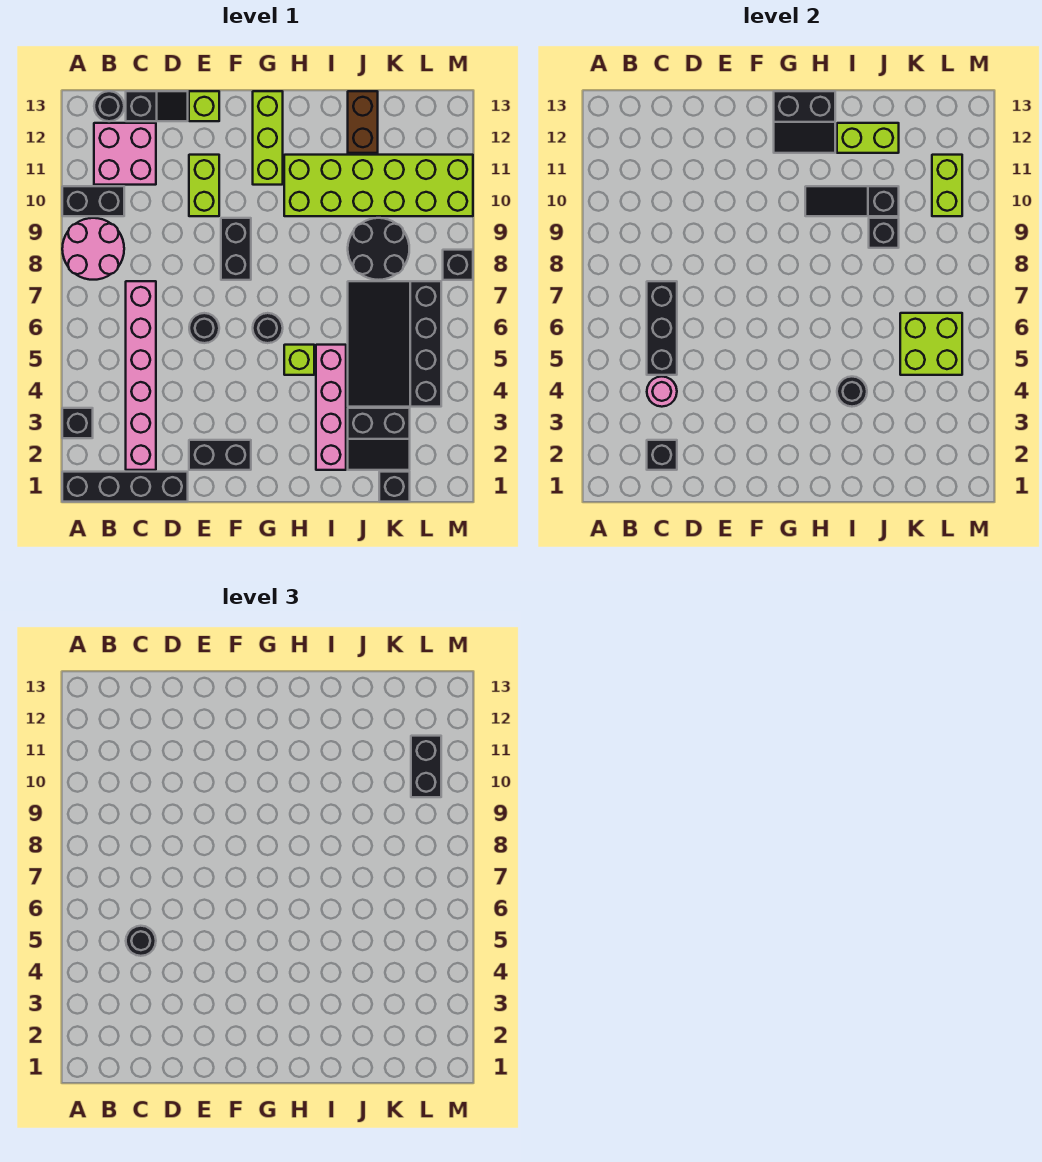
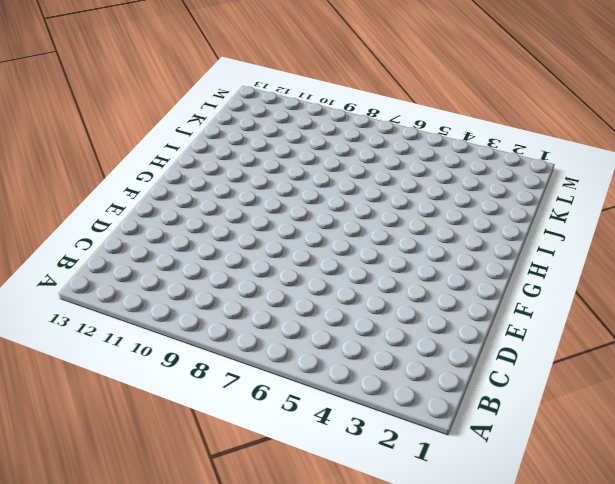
none -> black 1x4 brick [62,472,188,502]
none -> black 1x1 brick [62,408,93,438]
none -> pink 2x2 round brick [62,218,124,280]
none -> black 1x2 brick [62,186,124,216]

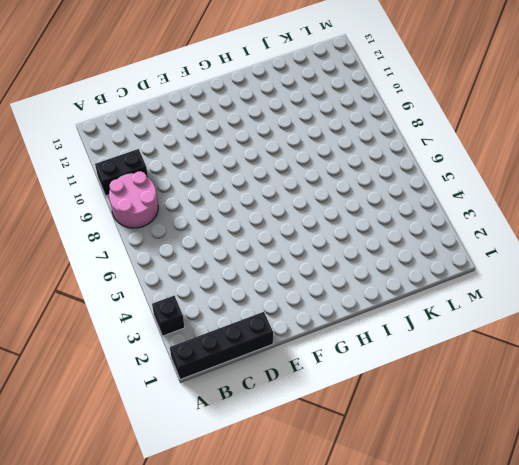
none -> pink 2x2 brick [94,123,156,185]
none -> black 1x1 round brick [94,91,124,121]
none -> pink 1x6 brick [126,281,156,470]
none -> black 1x2 slope [126,91,188,121]

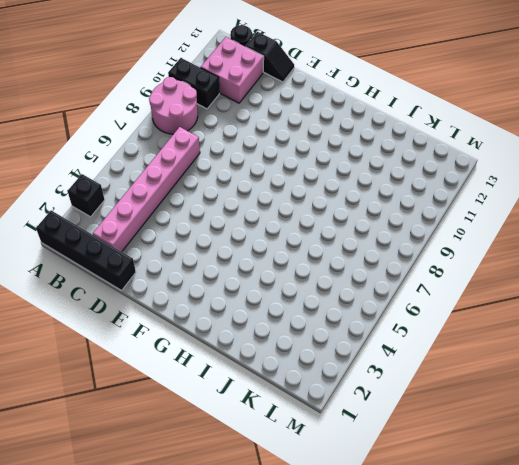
none -> black 1x2 brick [189,440,251,470]
none -> black 1x1 round brick [189,313,219,343]
none -> lime 1x2 brick [189,155,219,216]
none -> lime 1x1 brick [189,91,219,121]

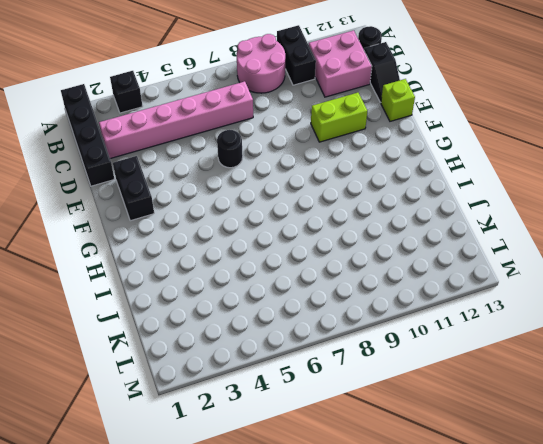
none -> black 1x2 brick [221,218,251,280]
none -> black 1x1 round brick [253,313,283,343]
none -> lime 1x3 brick [253,91,283,185]
none -> lime 1x1 brick [284,345,314,375]

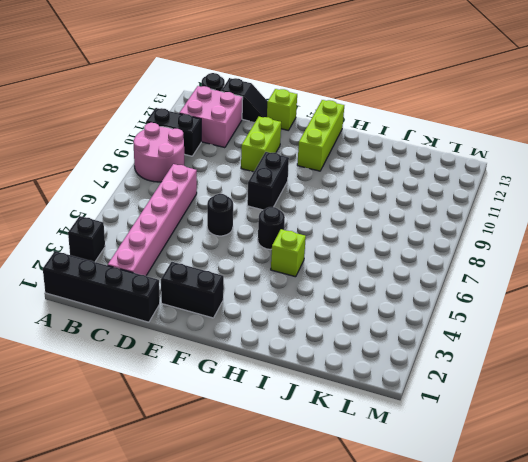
none -> lime 2x6 brick [284,155,473,216]
none -> pink 1x4 brick [316,345,346,470]
none -> black 2x2 slope [348,408,410,470]
none -> black 3x4 slope [348,281,441,407]

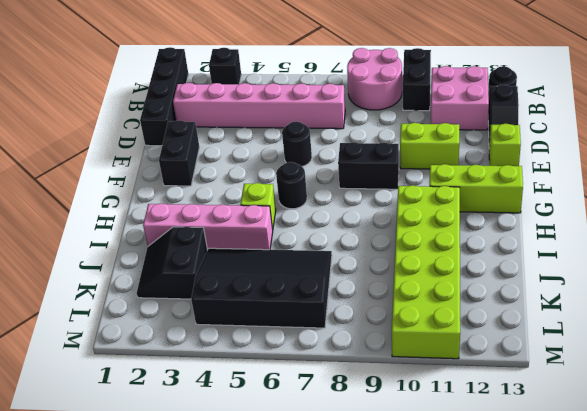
none -> black 2x2 round brick [348,218,409,280]
none -> brown 1x2 brick [348,91,378,153]
none -> black 1x1 brick [379,472,410,502]
none -> black 1x1 brick [443,250,473,280]

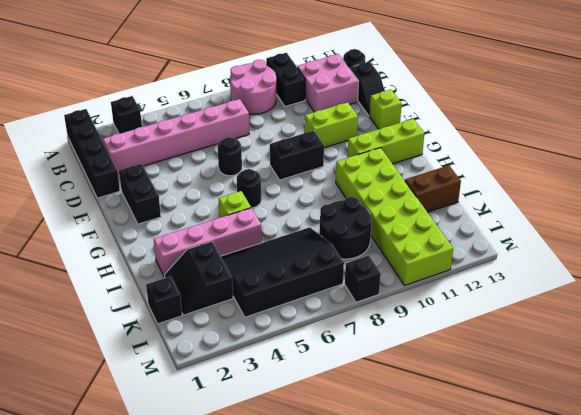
none -> black 1x1 brick [647,440,677,470]
none -> pink 1x1 round brick [647,377,677,407]
none -> black 1x3 brick [647,281,677,375]
none -> black 2x2 slope [774,91,835,153]

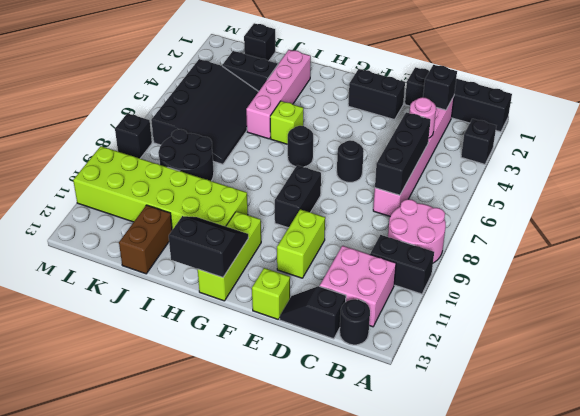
none -> black 1x3 slope [805,186,899,216]
none -> black 1x1 round brick [837,377,867,407]
none -> lime 1x2 brick [837,123,899,153]
none -> black 1x1 brick [869,218,899,248]

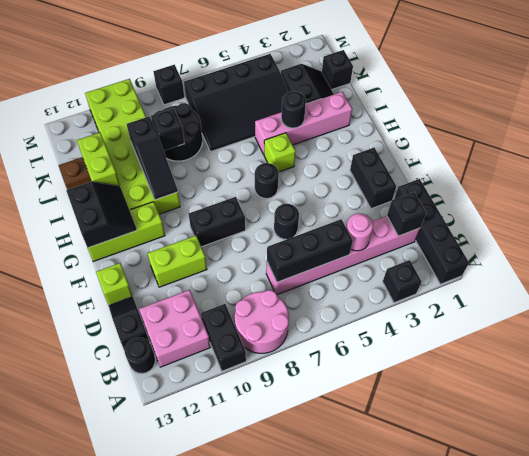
none -> lime 2x2 brick [900,313,962,375]
none -> lime 1x2 brick [932,155,962,216]
none -> black 1x1 round brick [126,926,156,956]
none -> black 1x2 brick [411,736,441,797]

